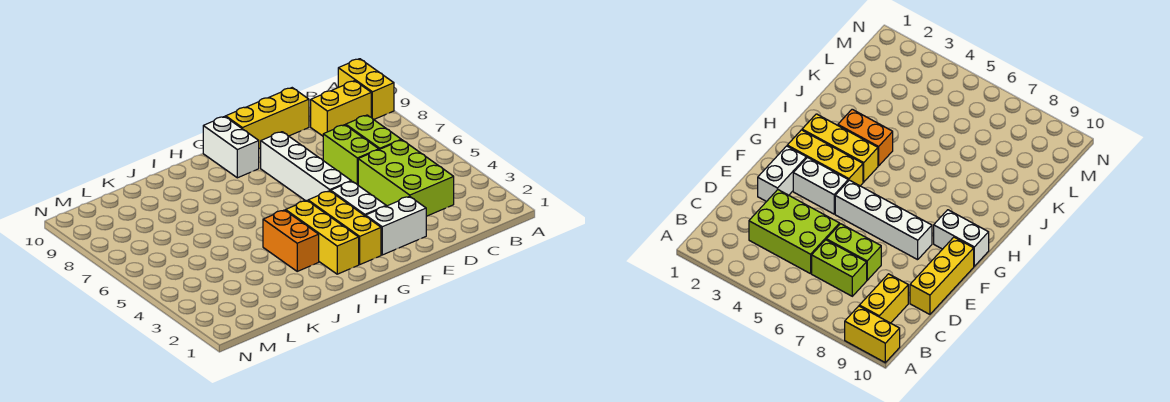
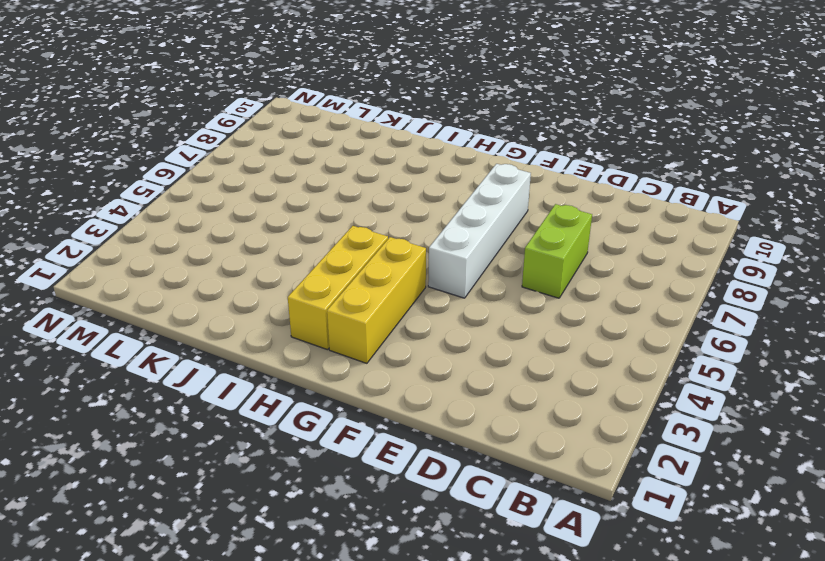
none -> yellow 1x2 brick [338,59,394,119]
none -> yellow 1x2 brick [311,81,371,136]
none -> lime 2x3 brick [358,140,454,216]

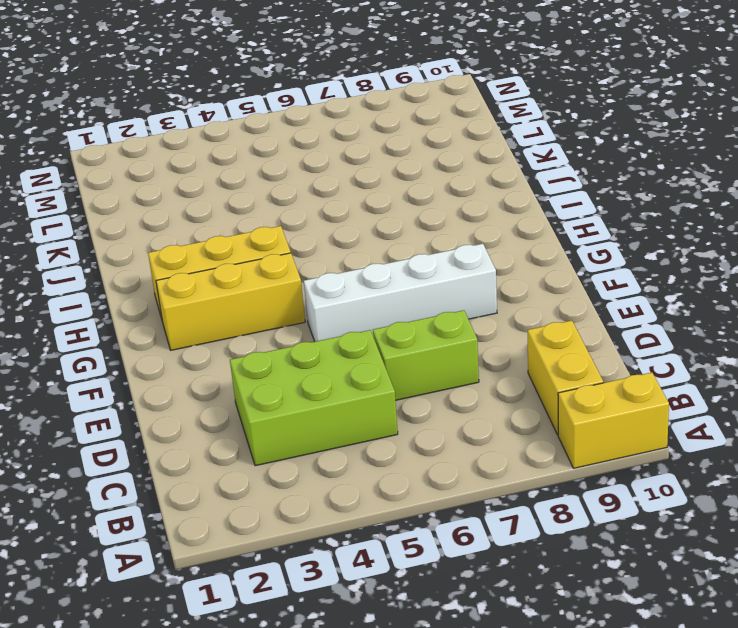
none -> lime 1x2 brick [346,115,401,149]
none -> yellow 1x3 brick [226,88,309,149]
none -> white 1x2 brick [366,196,426,255]

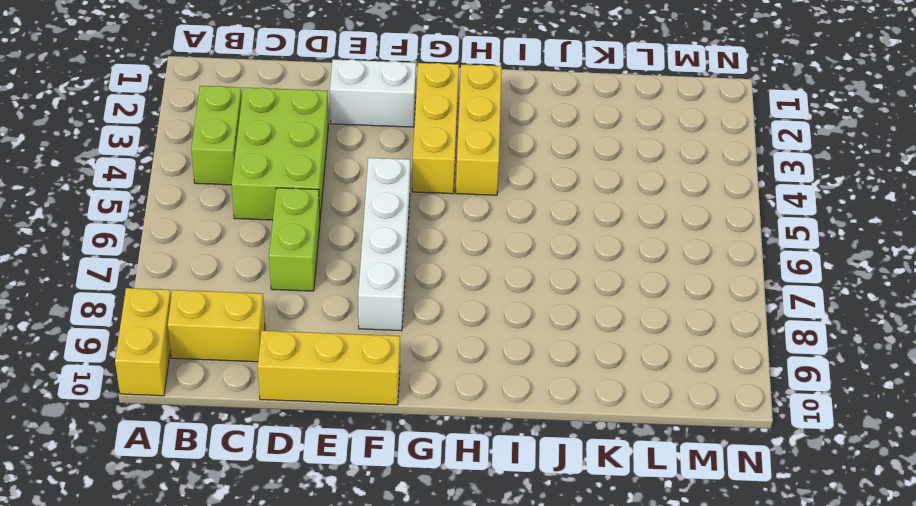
lime 1x2 brick [191,86,242,185] -> lime 1x2 brick moved to [346,115,401,149]
none -> white 1x2 brick [331,181,386,216]
none -> white 1x2 brick [203,116,259,178]
none -> orange 1x2 brick [263,210,319,271]

